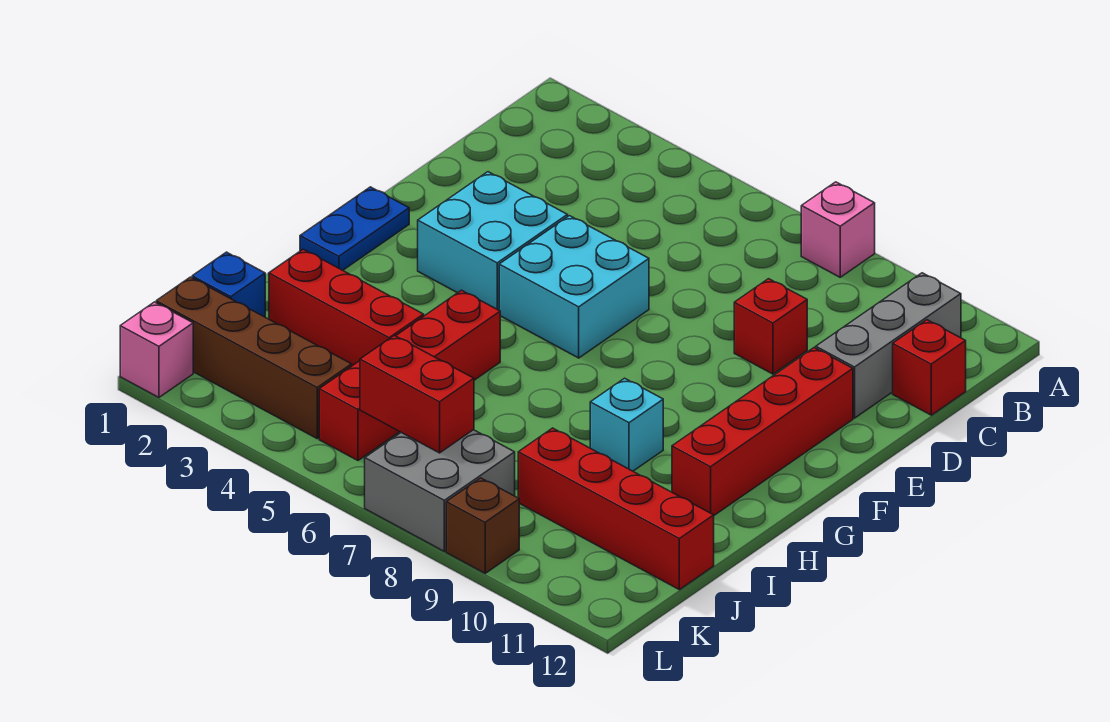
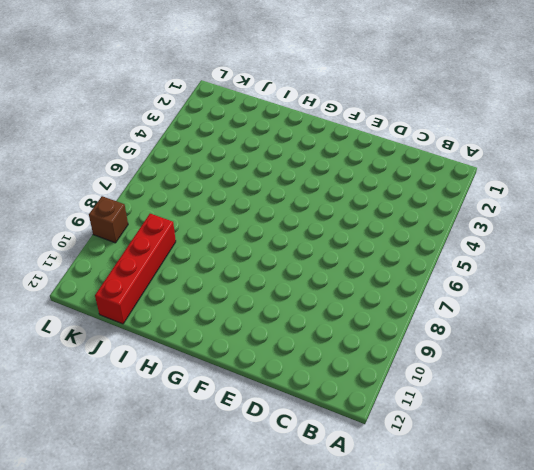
none -> pink 1x1 brick [801,182,875,277]
none -> grey 1x3 brick [816,273,961,418]
none -> red 1x1 brick [893,320,966,415]

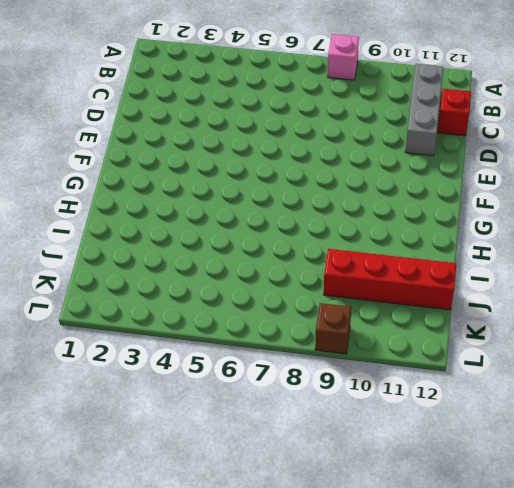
none -> red 1x1 brick [734,279,807,374]
none -> cyan 2x2 brick [418,172,568,310]
none -> cyan 2x2 brick [499,216,649,358]

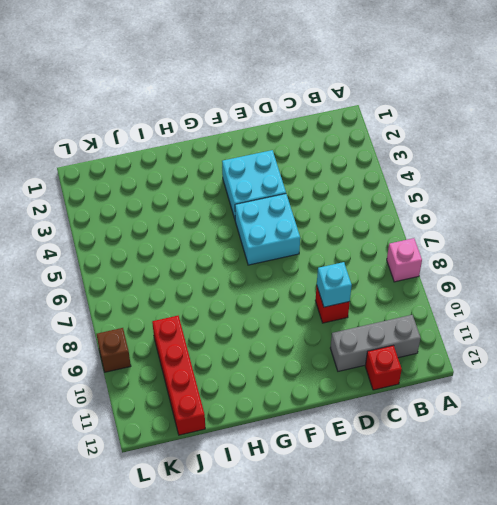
cyan 1x1 brick [317,262,352,307] -> cyan 1x1 brick moved to [590,378,663,471]
none -> red 1x4 brick [672,348,853,515]
none -> blue 1x2 plate [300,187,409,270]
none -> red 1x4 brick [319,290,500,460]

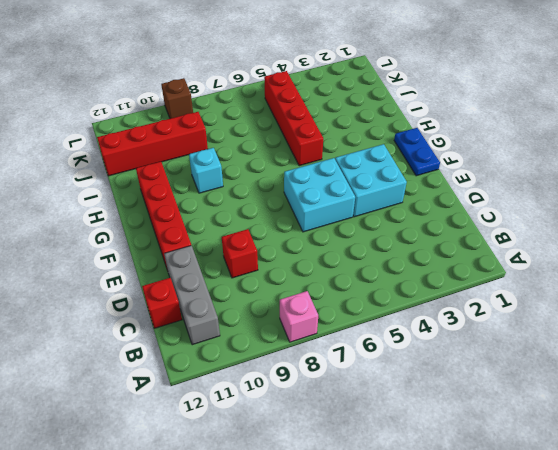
none -> red 1x3 brick [269,249,424,366]
none -> blue 1x1 brick [192,252,265,317]
none -> brown 1x4 brick [156,277,352,438]

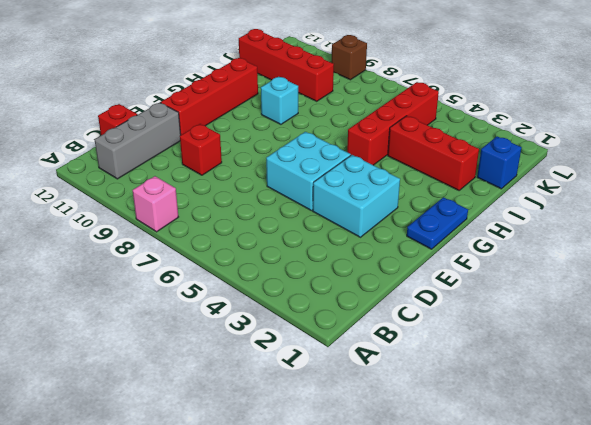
none -> brown 1x4 brick [156,277,352,438]
none -> grey 2x2 brick [365,430,515,551]
none -> pink 1x1 brick [120,302,193,397]

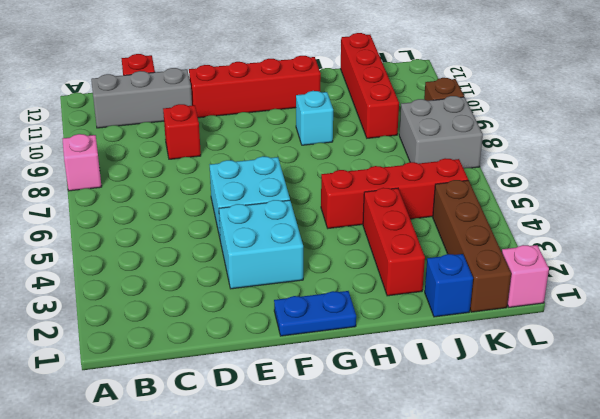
none -> red 1x2 brick [360,335,474,453]

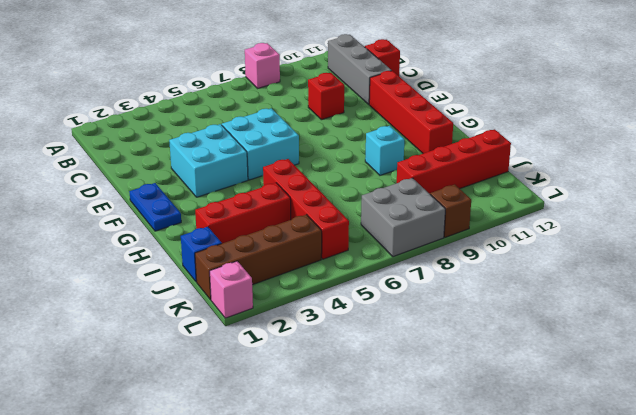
none -> red 1x2 brick [360,335,474,453]

